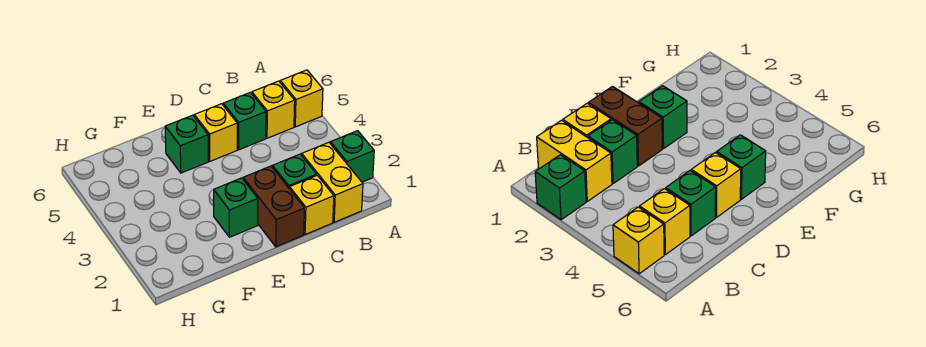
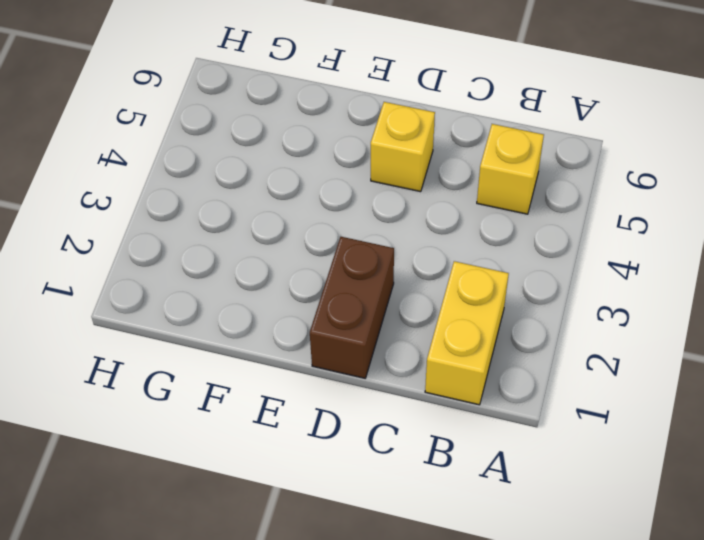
none -> green 1x1 brick [330,131,374,182]
none -> yellow 1x1 brick [280,70,323,127]

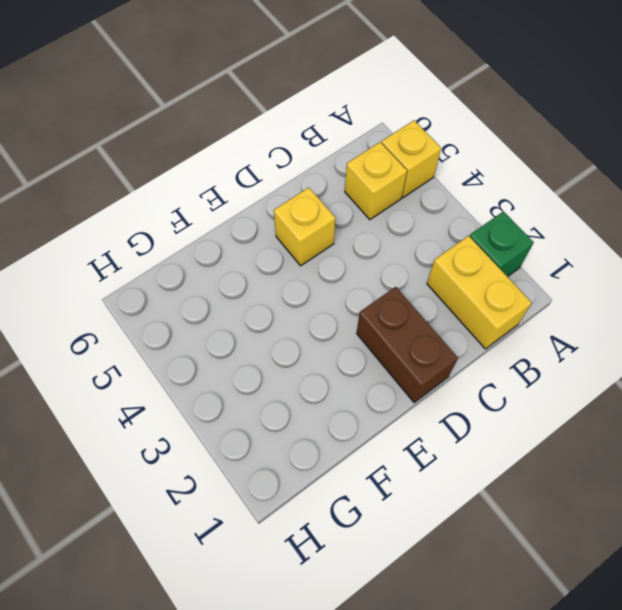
none -> yellow 1x1 brick [289,175,334,235]
none -> green 1x1 brick [273,154,317,188]

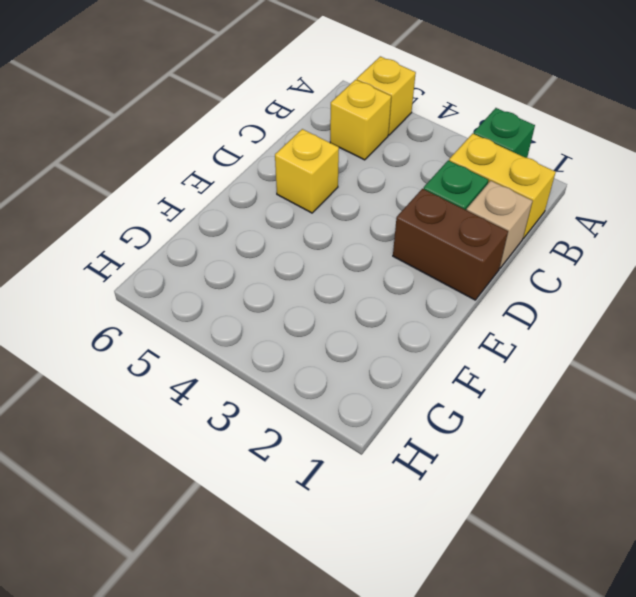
tan 1x1 brick [467,181,532,268] -> yellow 1x1 brick [289,175,334,235]
none -> green 1x1 brick [223,92,266,150]
none -> green 1x1 brick [214,178,258,237]

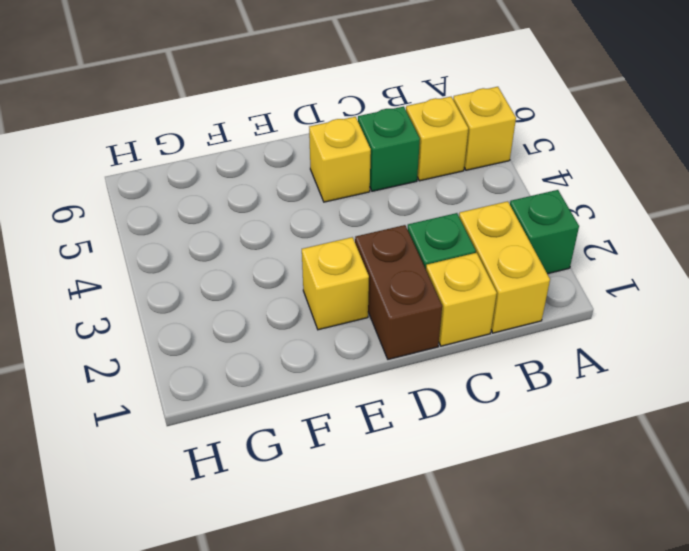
yellow 1x1 brick [302,237,369,330] -> green 1x1 brick [214,178,258,237]
none -> green 1x1 brick [165,115,208,173]

